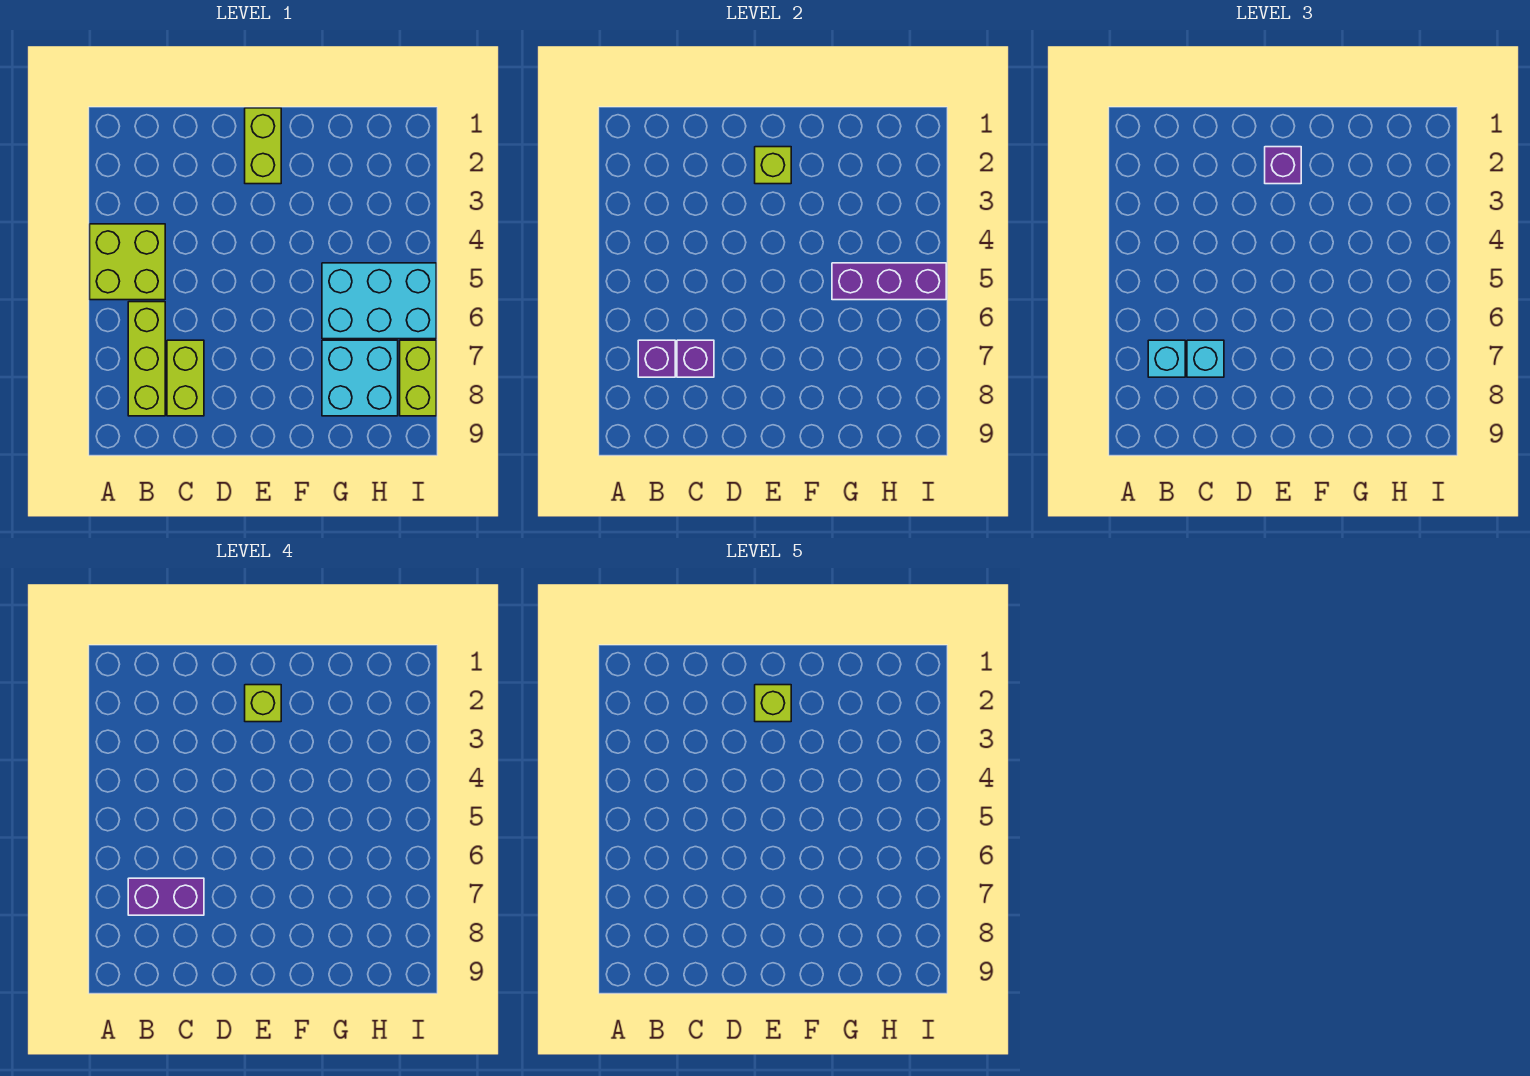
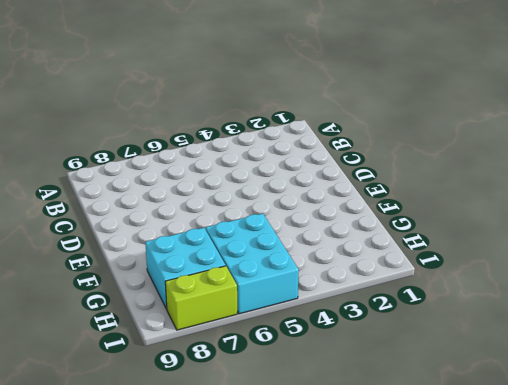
none -> lime 2x2 brick [90,224,165,300]
none -> lime 1x3 brick [128,302,165,416]
none -> lime 1x2 brick [167,340,204,416]

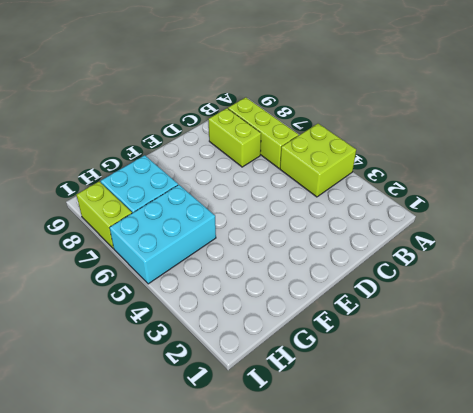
none -> lime 1x2 brick [245,108,281,184]
none -> purple 1x1 brick [638,340,675,377]
none -> purple 1x1 brick [677,340,714,377]

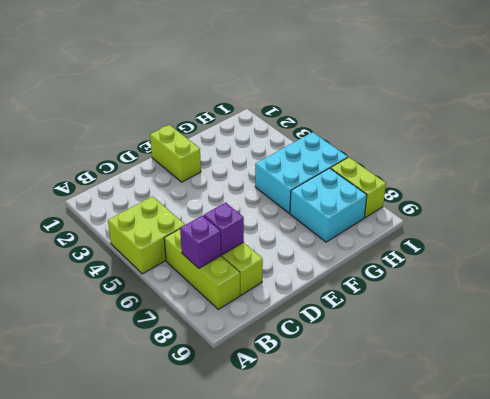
none -> lime 1x1 brick [755,147,791,184]
none -> purple 1x3 brick [832,263,946,300]
none -> cyan 1x1 brick [1148,340,1185,377]

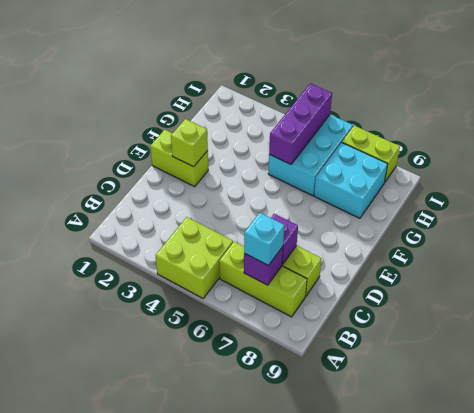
none -> cyan 1x1 brick [1187,340,1224,377]
none -> purple 1x1 brick [1265,147,1301,184]
none -> purple 1x2 brick [128,878,204,915]

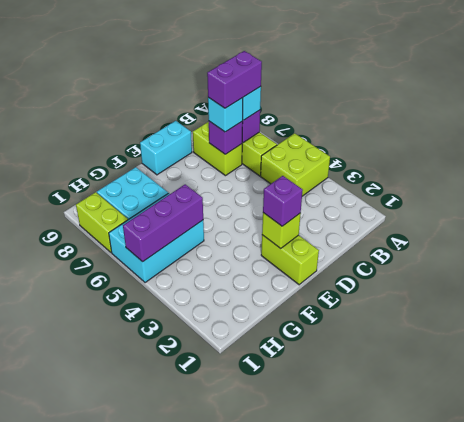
cyan 1x2 brick [140,121,192,175] -> none
none -> lime 1x1 brick [245,685,281,722]
none -> lime 1x1 brick [755,685,791,722]

